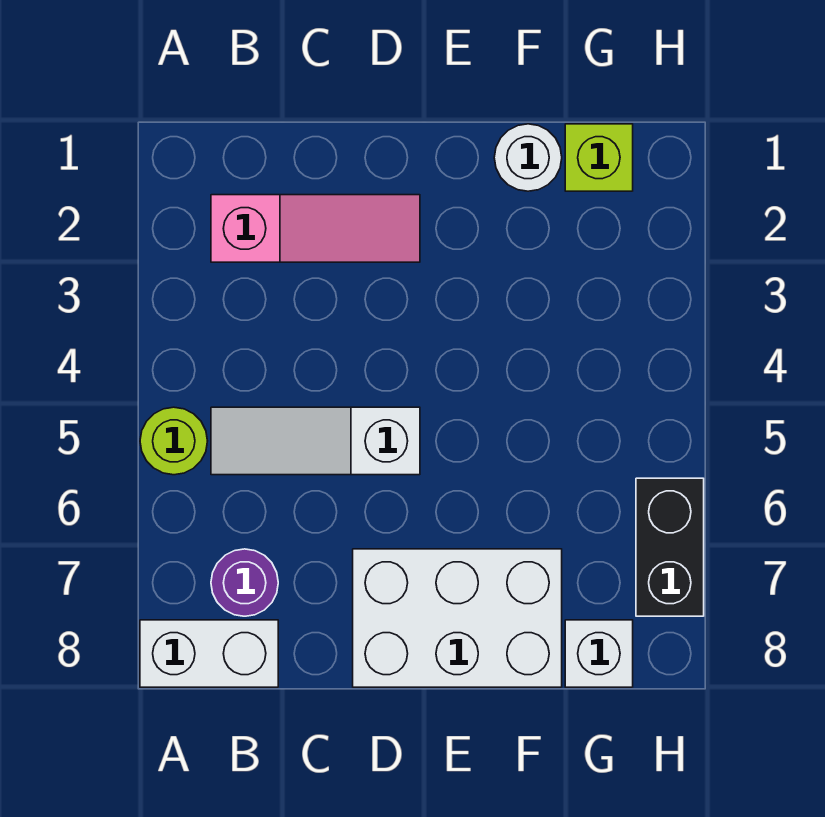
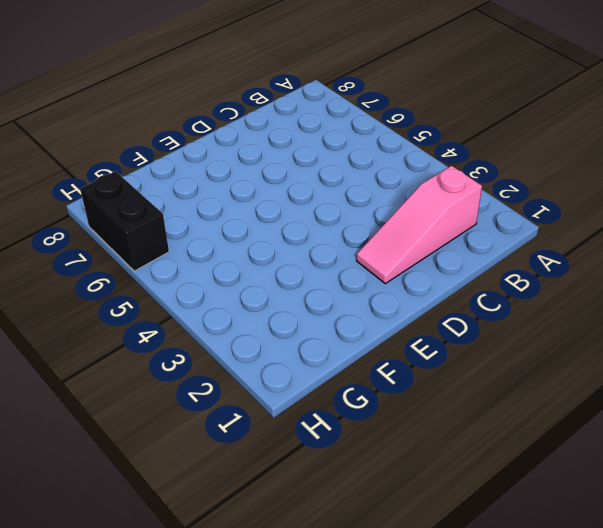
none -> lime 1x1 round brick [140,407,207,475]
none -> white 1x2 brick [140,620,278,687]

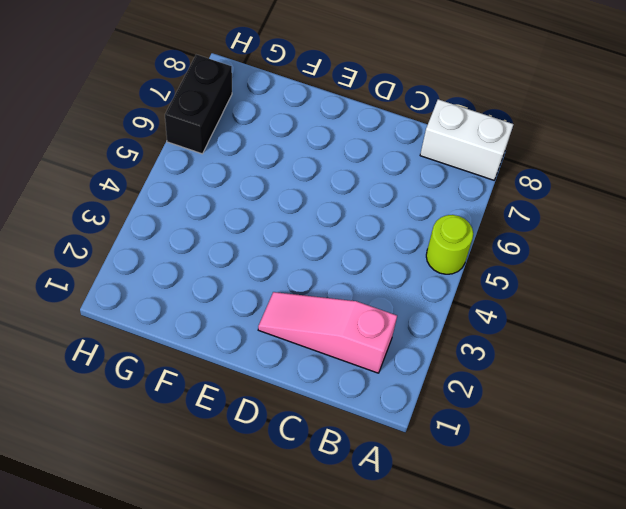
none -> white 1x3 slope [211,407,420,475]
none -> purple 1x1 round brick [211,549,278,616]

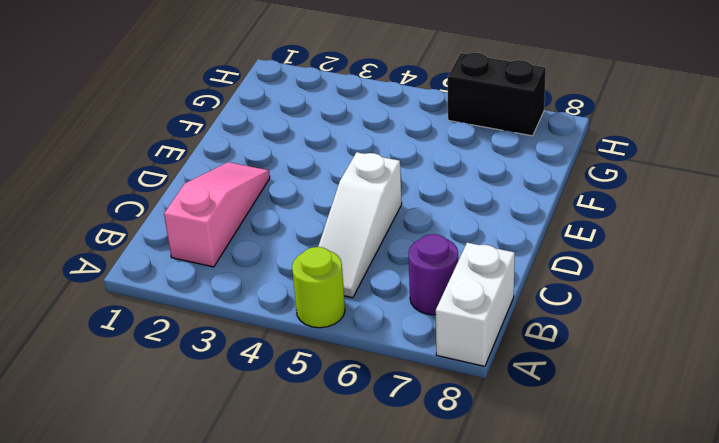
none -> white 2x3 brick [353,549,562,687]
none -> white 1x1 round brick [494,124,562,191]

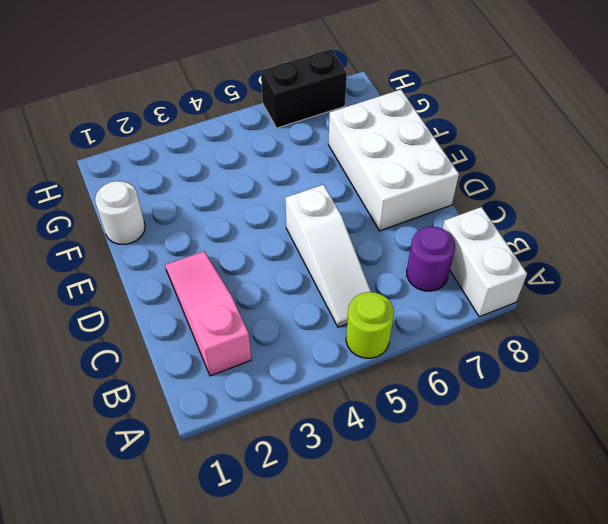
none -> lime 1x1 brick [565,124,633,191]
none -> white 1x1 brick [565,620,633,687]

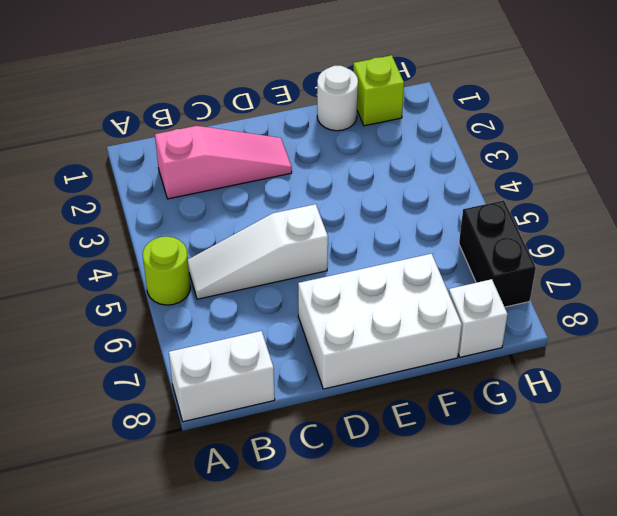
none -> purple 1x1 round brick [211,549,278,616]

